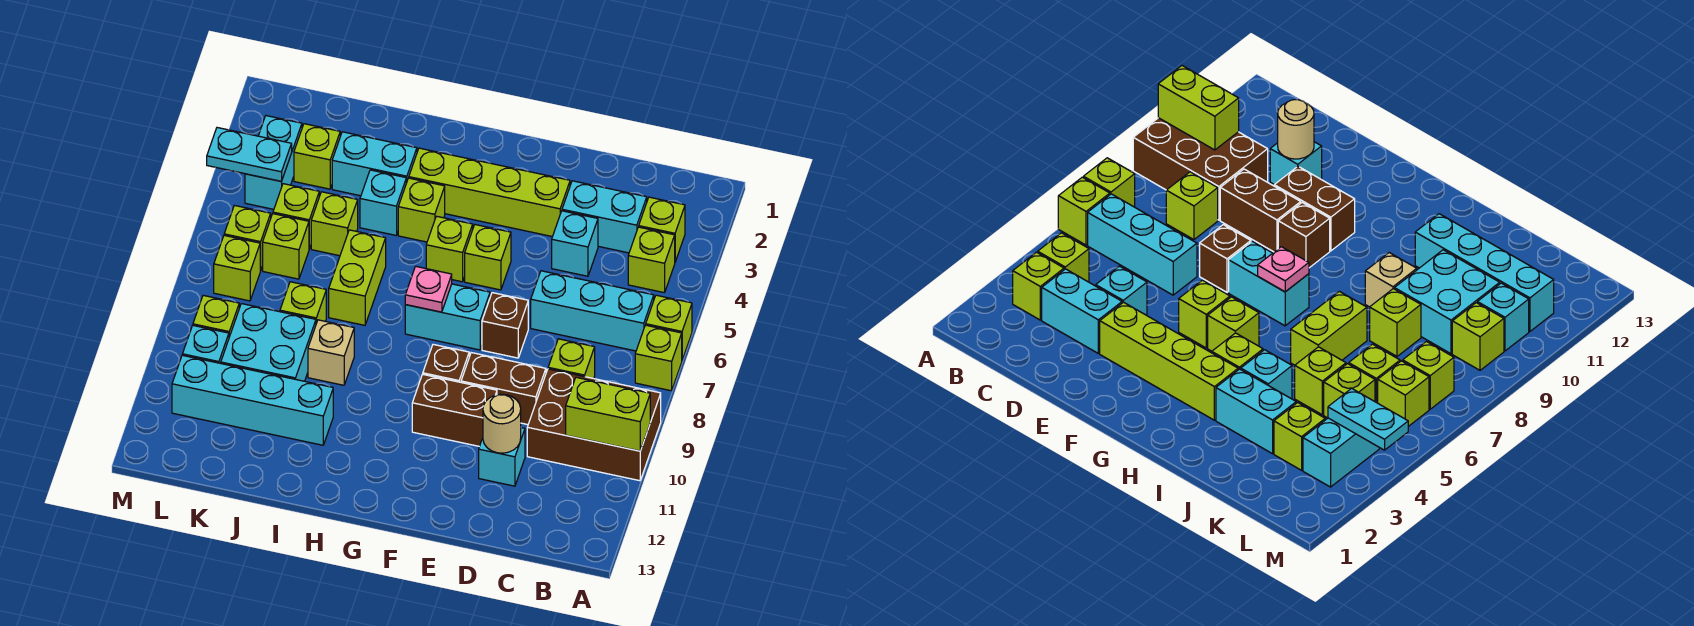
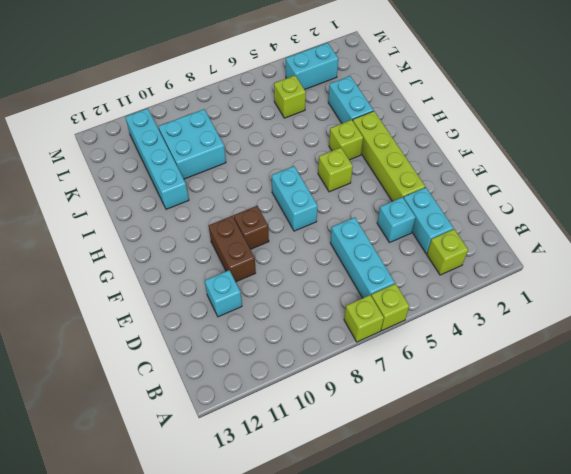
none -> brown 2x3 brick [527,369,661,481]
none -> lime 1x1 brick [628,227,675,293]
none -> lime 1x1 brick [548,339,595,379]
none -> brown 1x2 brick [461,353,546,425]

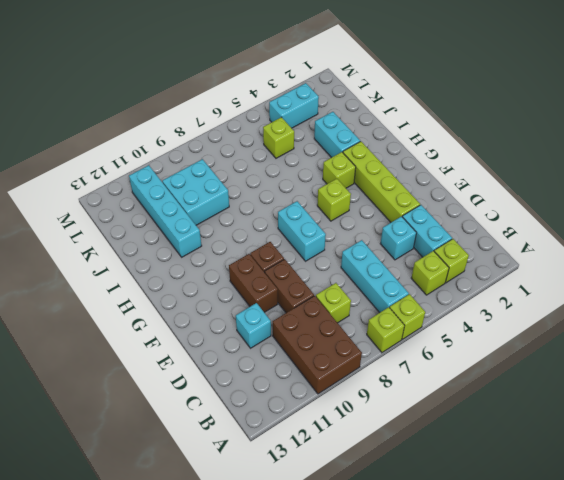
none -> brown 1x1 brick [482,293,528,358]
none -> lime 1x1 brick [465,225,511,290]
none -> cyan 1x1 brick [360,170,406,235]
none -> lime 1x2 brick [329,230,386,325]

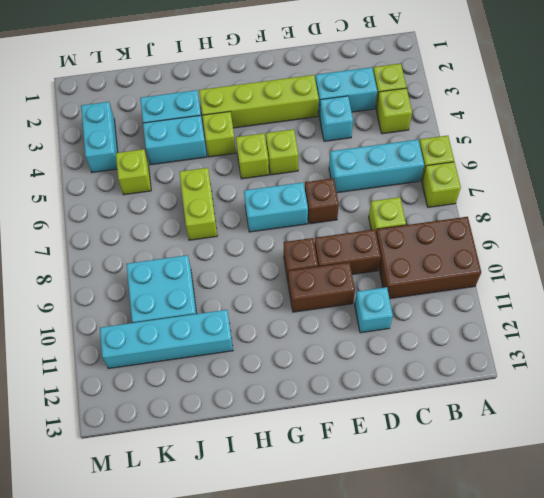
cyan 1x2 brick [143,115,207,165] -> cyan 1x1 brick [360,170,406,235]
none -> tan 1x1 brick [308,320,354,385]
none -> lime 1x1 brick [311,192,358,256]
none -> lime 1x1 brick [280,282,326,323]
none -> lime 1x1 brick [294,124,340,189]

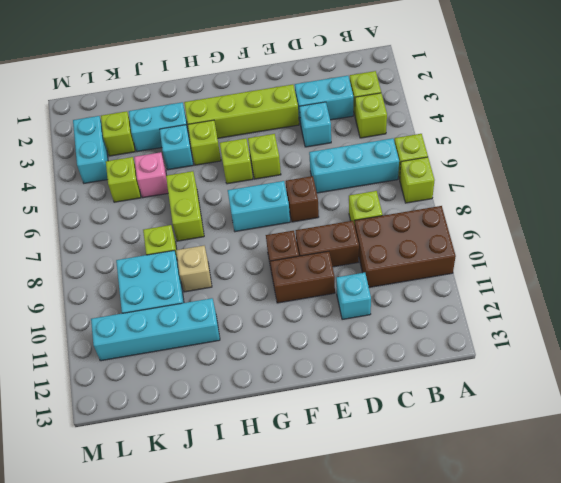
pink 1x1 brick [134,152,168,198] -> lime 1x1 brick [311,192,358,256]
none -> lime 1x1 brick [263,214,309,279]
none -> lime 1x1 brick [224,205,271,271]
none -> lime 1x1 brick [214,236,260,301]
none -> lime 1x1 brick [193,295,239,337]

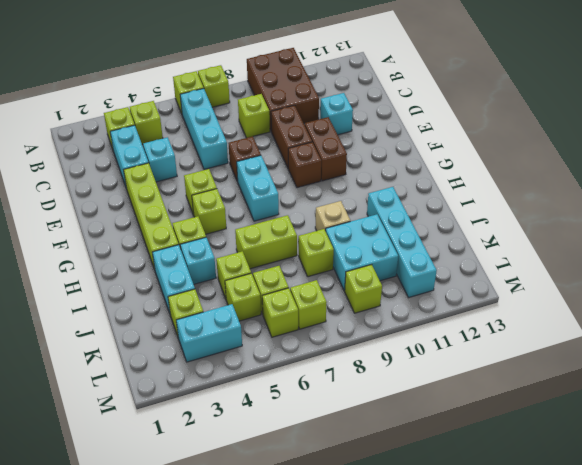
none -> cyan 1x1 brick [182,326,229,363]
none -> lime 1x2 brick [566,377,650,451]
none -> tan 1x1 round brick [483,394,521,453]
none -> pink 1x1 plate [405,266,452,312]

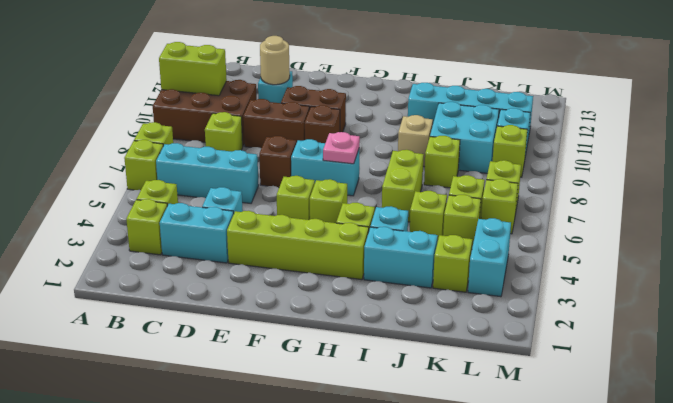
none -> cyan 1x2 plate [207,128,292,181]

